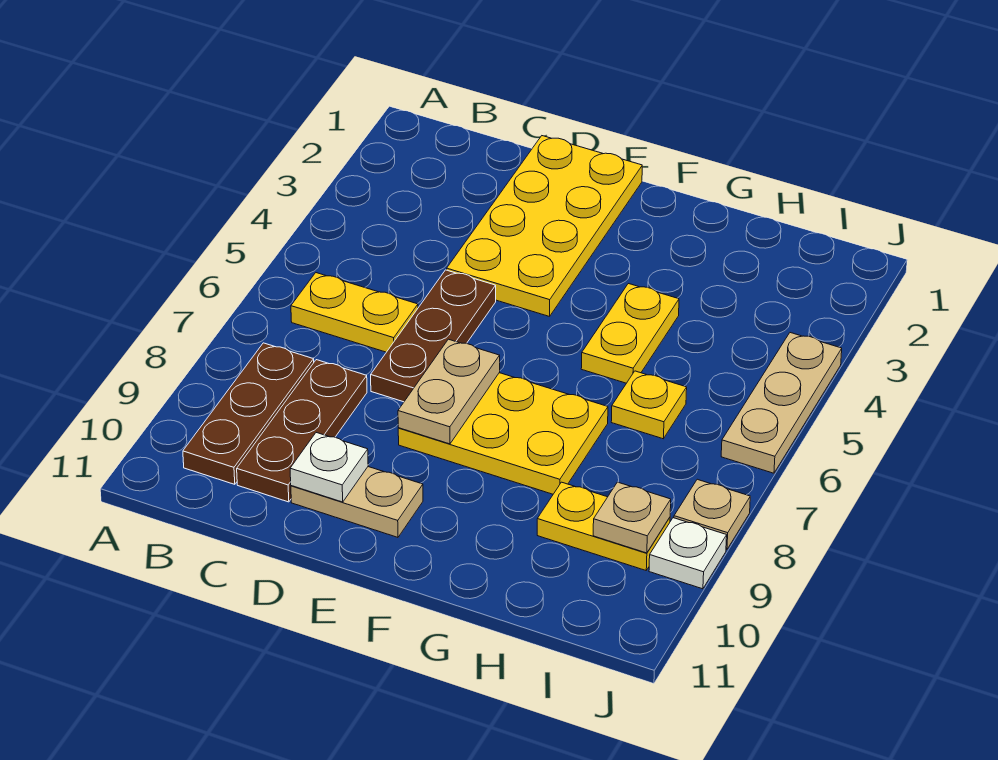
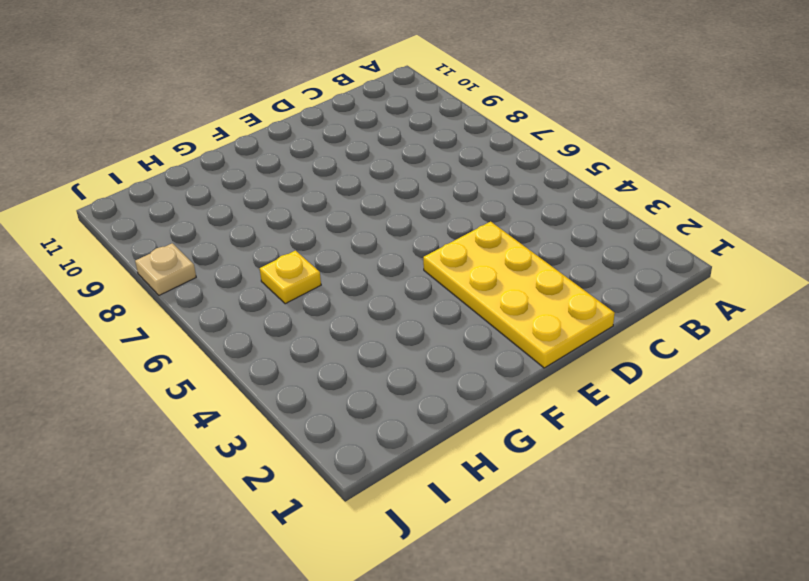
none -> yellow 1x2 plate [291,273,418,352]
none -> brown 1x3 plate [183,343,314,484]
none -> brown 1x3 plate [237,360,367,502]

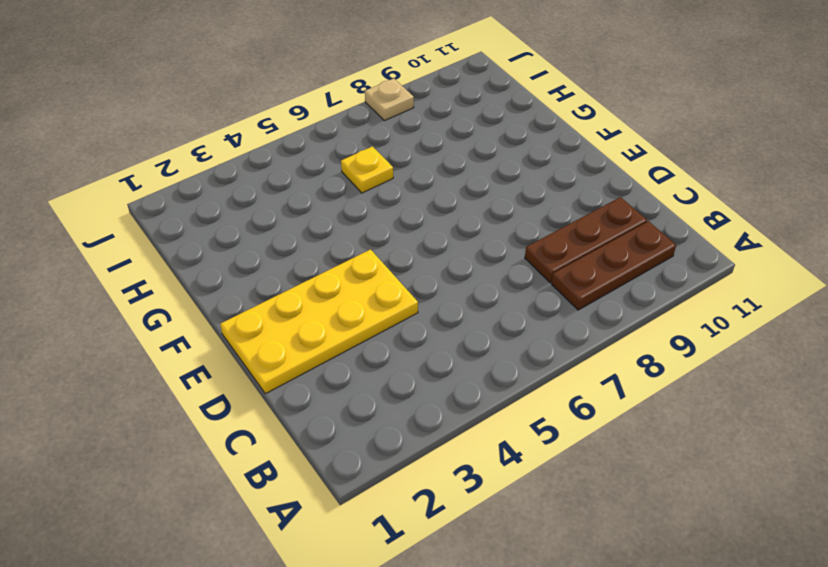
none -> yellow 1x2 plate [291,273,418,352]
none -> brown 1x3 plate [371,270,496,402]
none -> tan 1x2 plate [291,467,423,537]

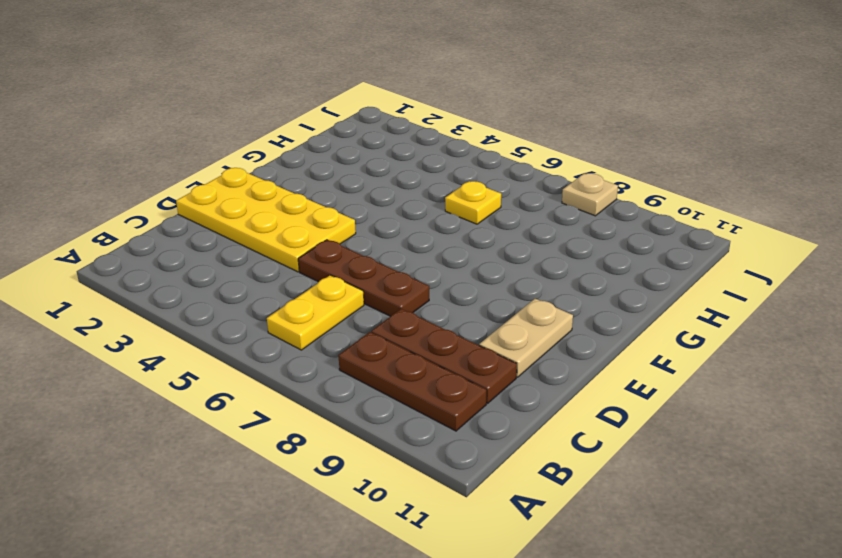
none -> yellow 2x3 plate [398,373,608,494]
none -> yellow 1x2 plate [581,284,679,383]
none -> yellow 1x2 plate [537,482,670,570]

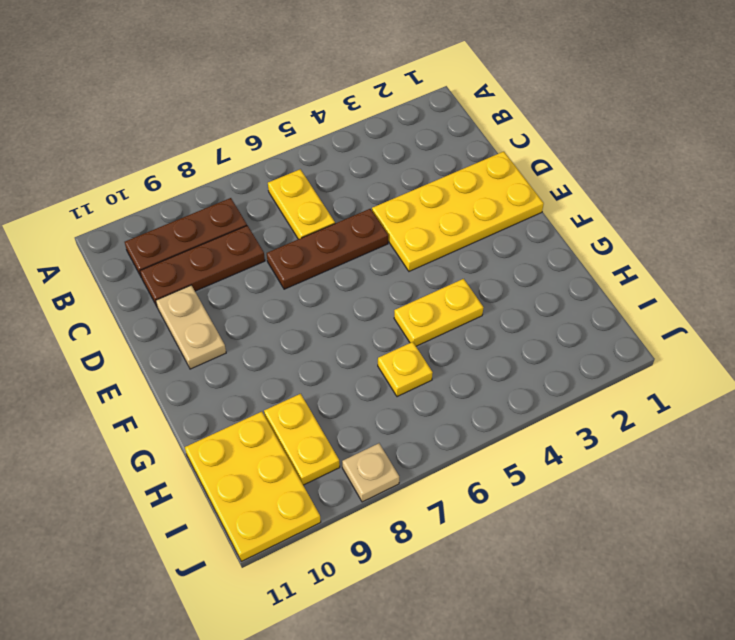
yellow 2x3 plate [185,412,321,561] -> yellow 2x3 plate moved to [398,373,608,494]
none -> tan 1x3 plate [721,333,842,473]
none -> white 1x1 plate [649,518,727,589]
none -> white 1x1 plate [290,433,368,502]

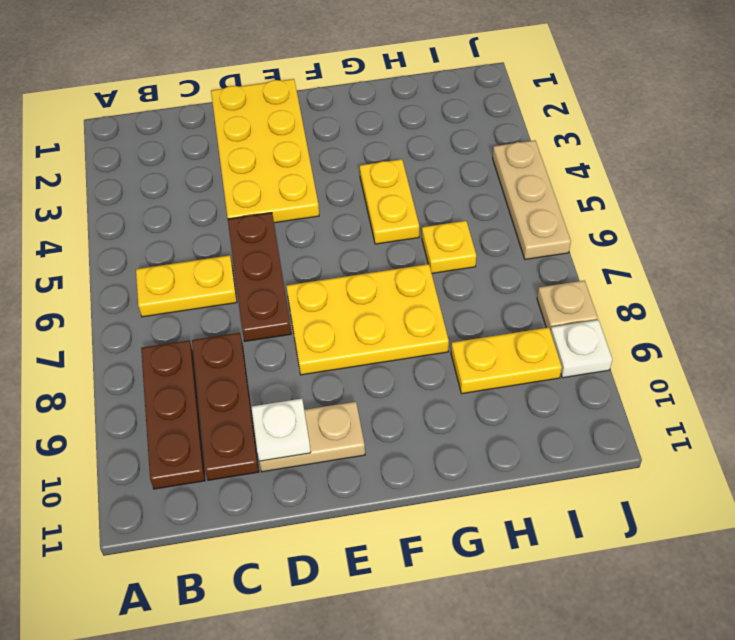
none -> tan 1x2 plate [398,339,500,444]
none -> tan 1x1 plate [593,482,671,553]

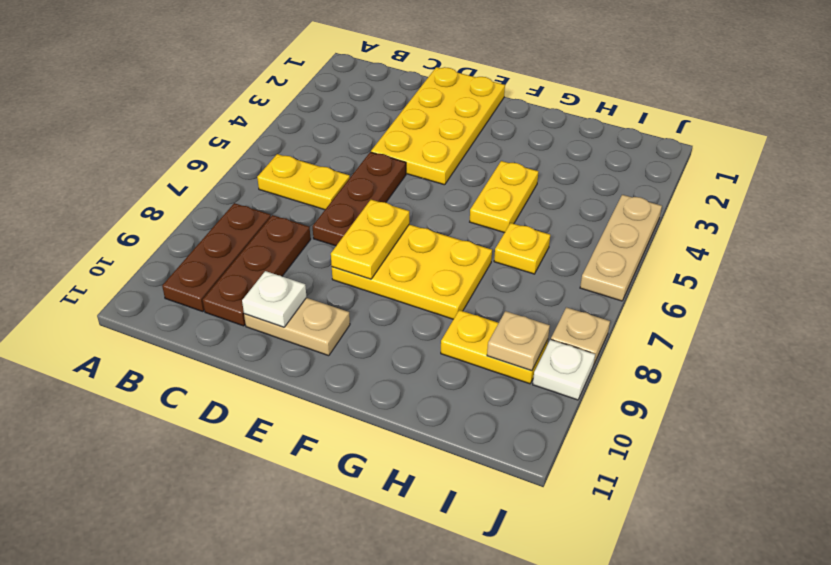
yellow 1x2 plate [331,200,409,279] -> tan 1x2 plate [398,339,500,444]

